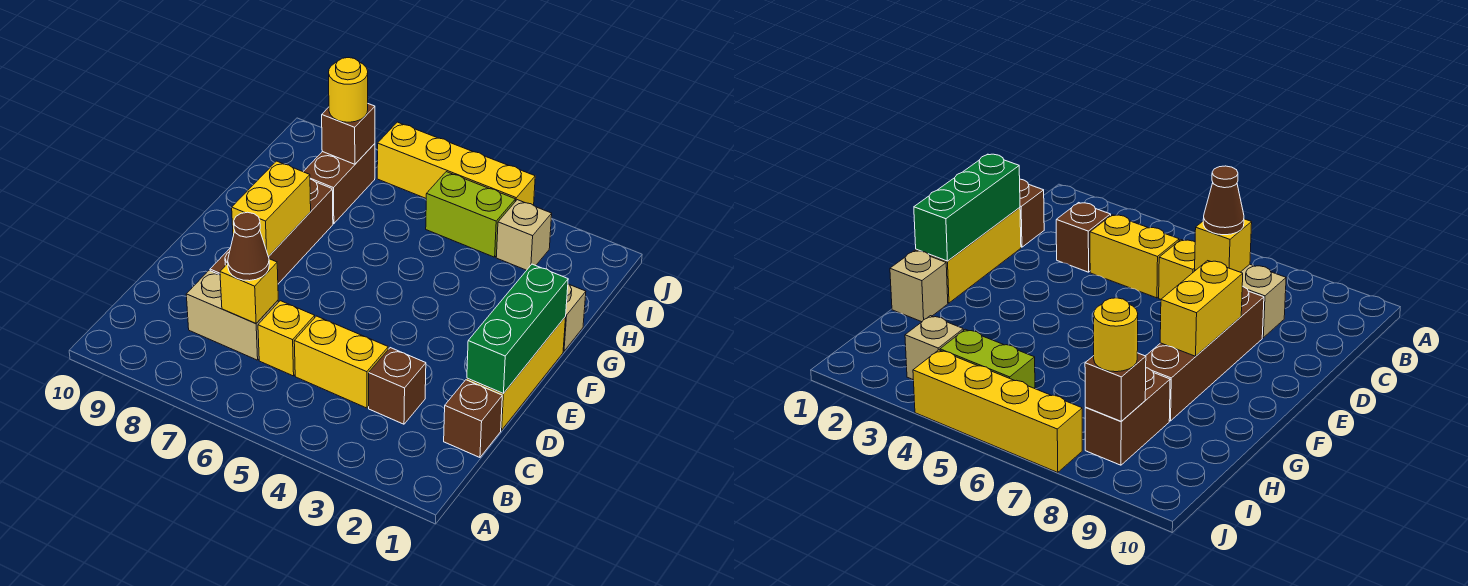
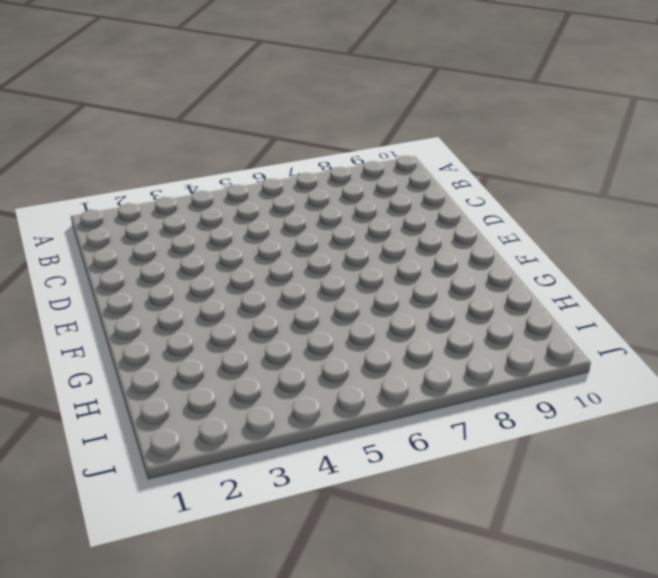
none -> brown 1x1 brick [444,380,502,457]
none -> brown 1x1 brick [369,348,426,424]
none -> yellow 1x2 brick [294,316,388,408]

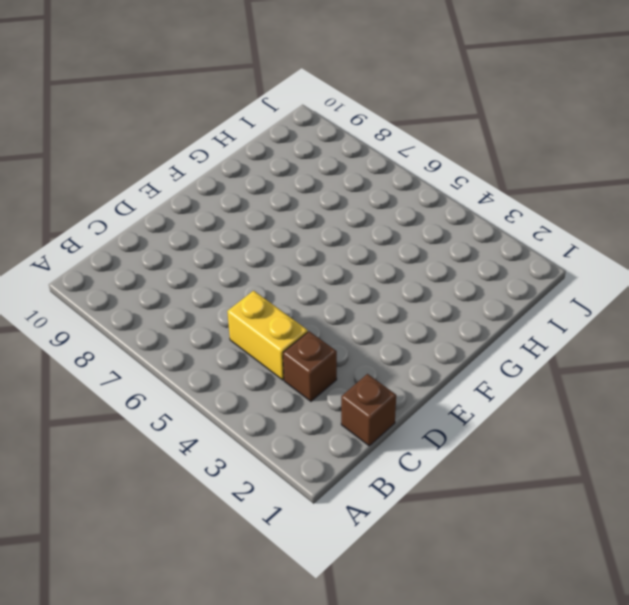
none -> yellow 1x1 brick [258,301,315,376]
none -> tan 1x2 brick [186,270,278,360]
none -> yellow 1x3 brick [467,317,566,430]

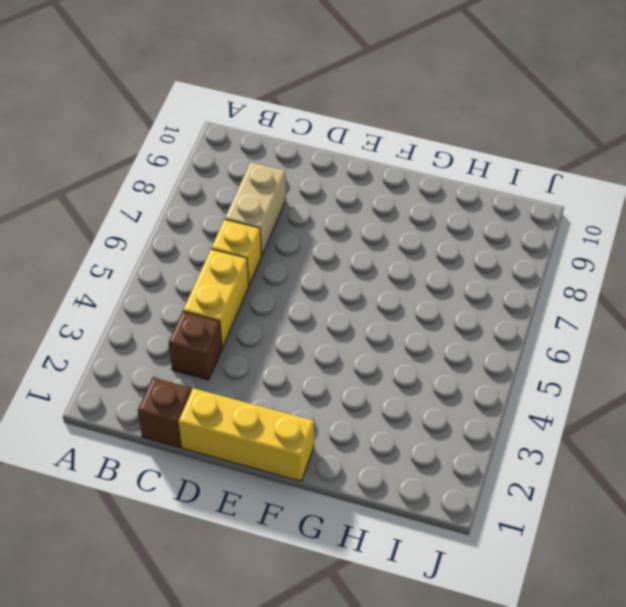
none -> brown 1x4 brick [210,179,333,284]
none -> tan 1x1 brick [563,284,586,351]
none -> brown 1x2 brick [303,144,375,224]

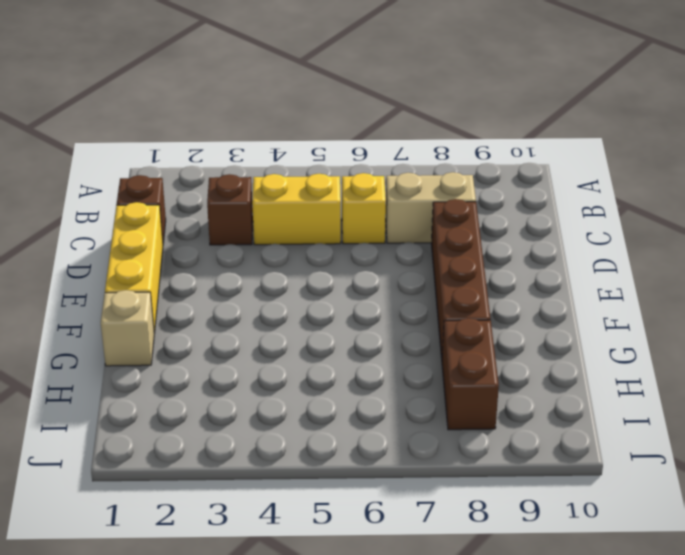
none -> tan 1x1 brick [496,200,552,270]
none -> lime 1x2 brick [426,172,515,257]
none -> yellow 1x4 brick [377,122,535,205]

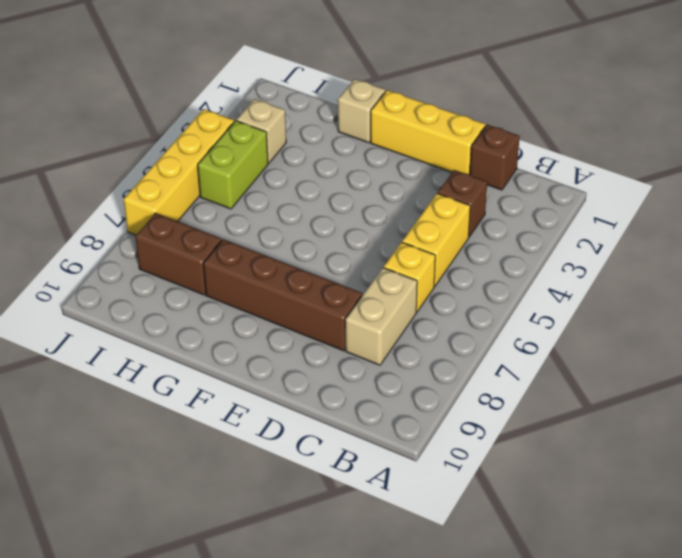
none -> yellow 1x1 brick [220,259,278,324]
none -> green 1x3 brick [467,264,568,393]
none -> yellow 1x2 brick [232,161,311,257]

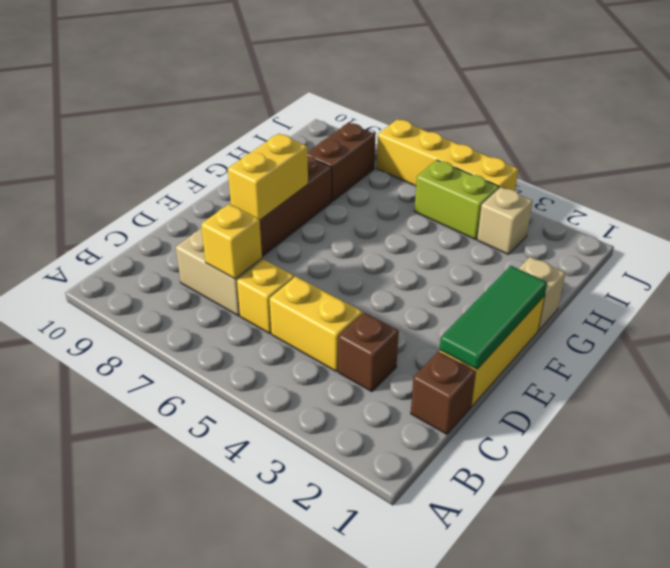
green 1x3 tile [440,266,547,369] -> green 1x3 brick [467,264,568,393]
none -> brown 1x1 brick [322,104,375,164]
none -> brown 1x1 cone [228,212,269,281]
none -> yellow 1x1 round brick [329,58,368,122]

